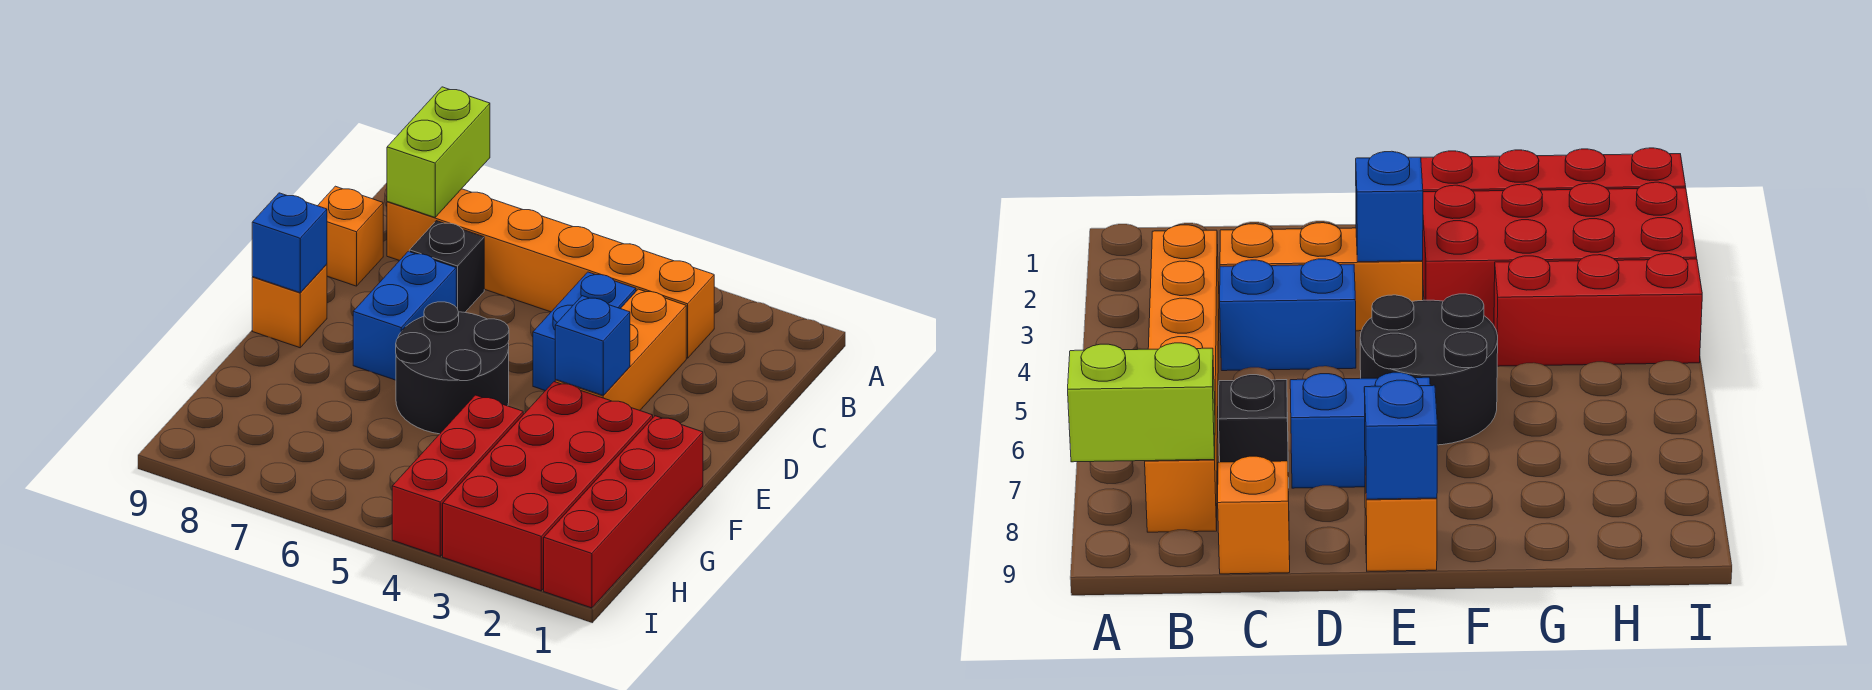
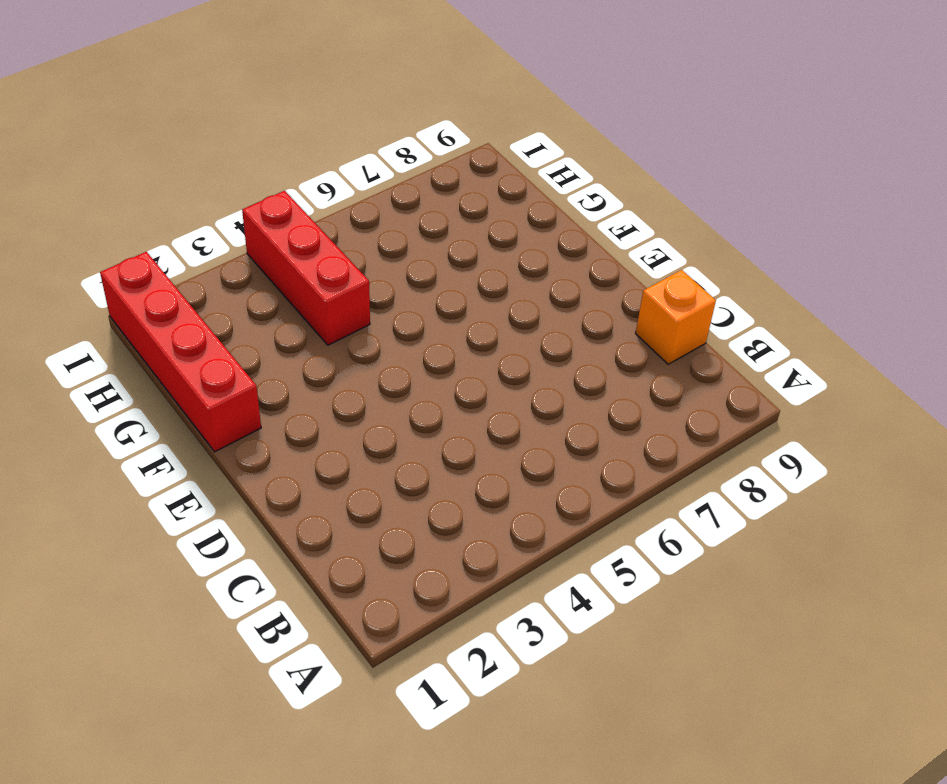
none -> orange 1x6 brick [387,189,714,358]
none -> orange 1x3 brick [555,289,686,410]
none -> blue 1x2 brick [533,272,636,391]

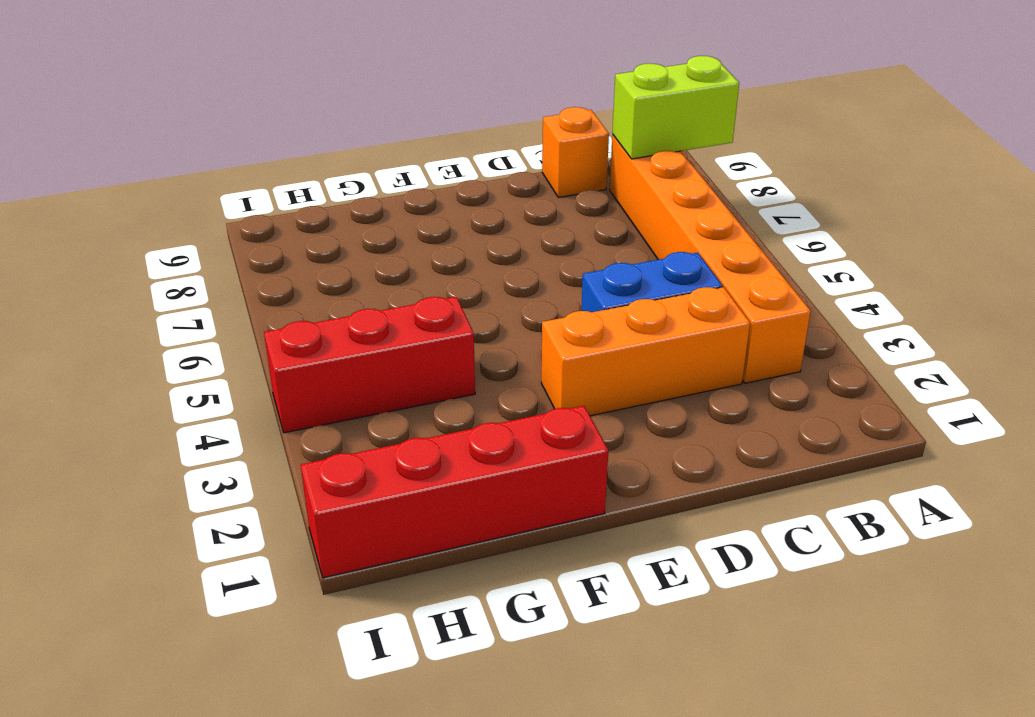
none -> black 1x1 brick [409,221,484,312]
none -> blue 1x2 brick [353,251,456,380]
none -> black 2x2 round brick [396,302,509,434]

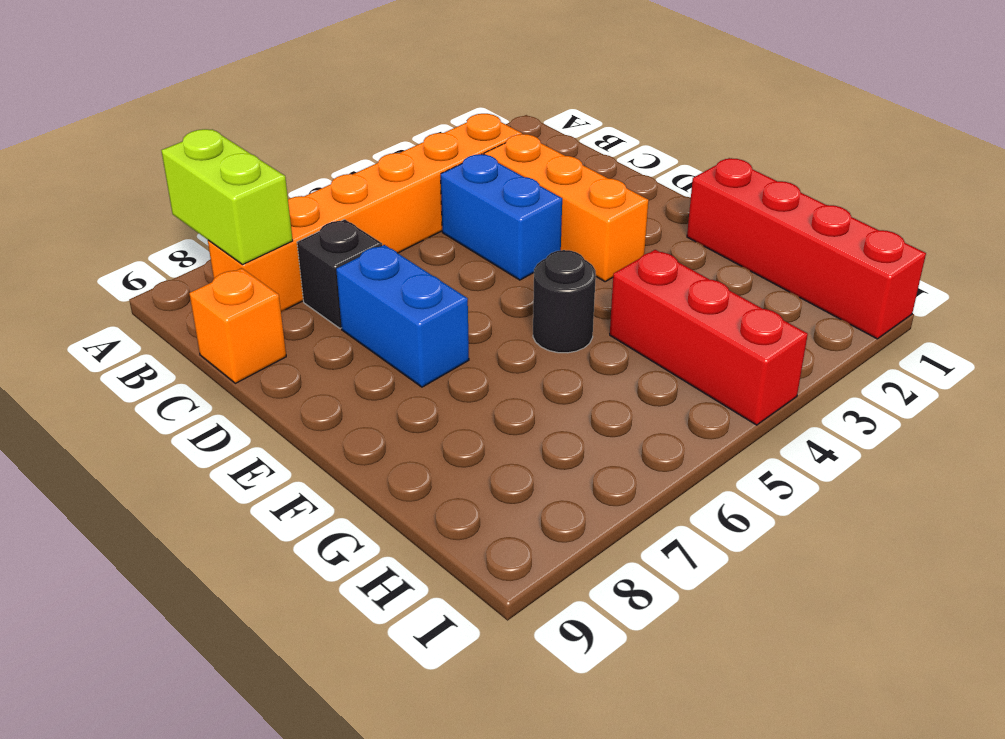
black 1x1 round brick [533,250,596,353] -> black 2x2 round brick [396,302,509,434]
none -> orange 1x1 brick [252,264,327,348]
none -> red 2x4 brick [443,382,653,591]
none -> blue 1x1 brick [555,296,630,396]

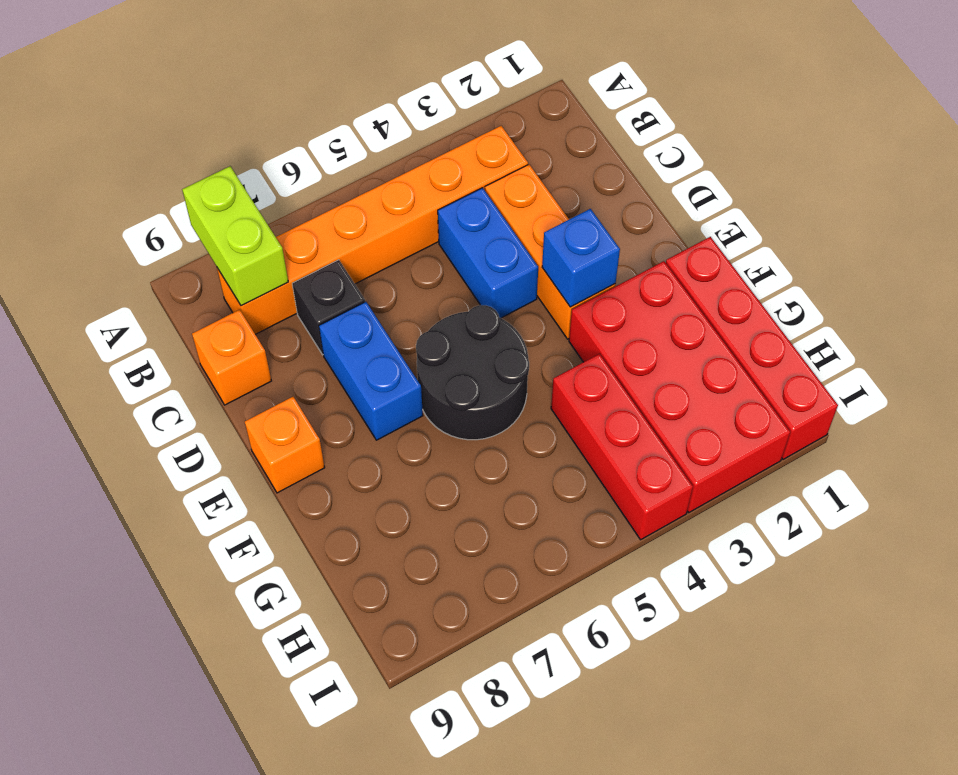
none -> blue 1x1 brick [252,193,327,293]

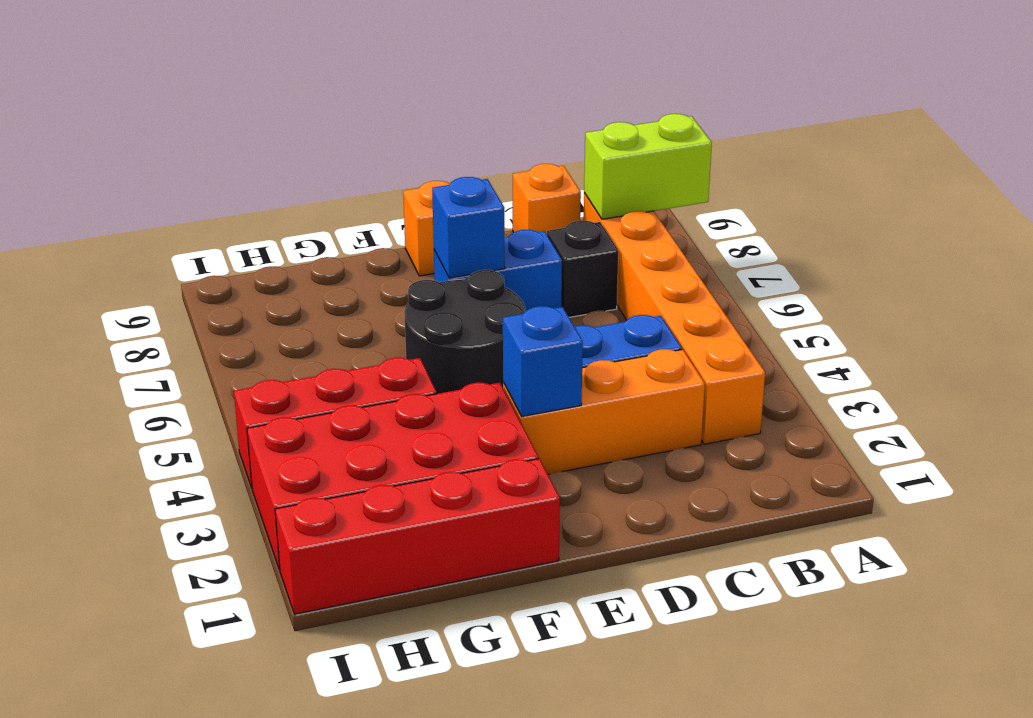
blue 1x1 brick [432,177,505,278] -> blue 1x1 brick moved to [252,193,327,293]

